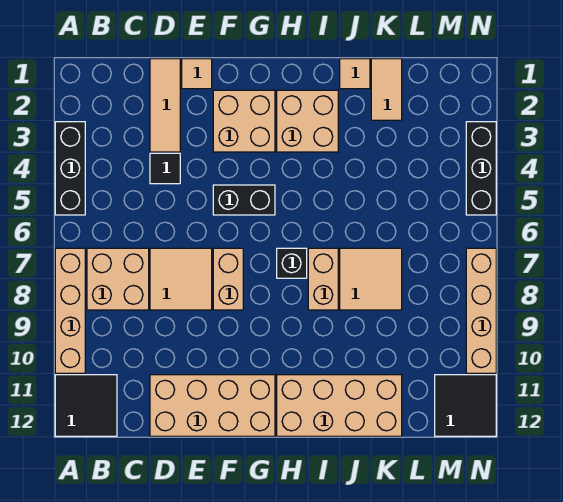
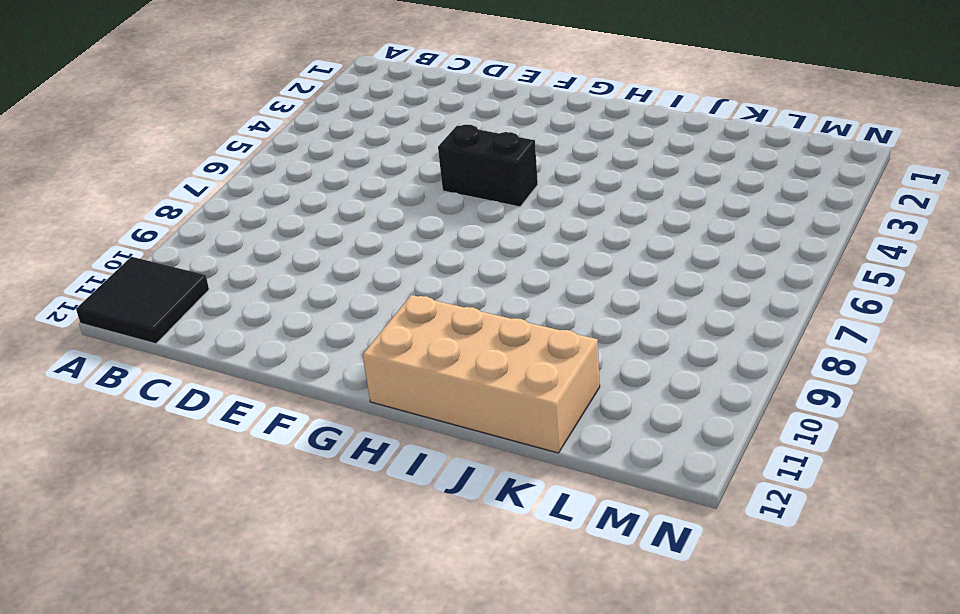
none -> black 1x3 brick [55,122,85,215]
none -> tan 1x4 brick [55,248,85,373]
none -> tan 2x2 brick [87,248,149,310]

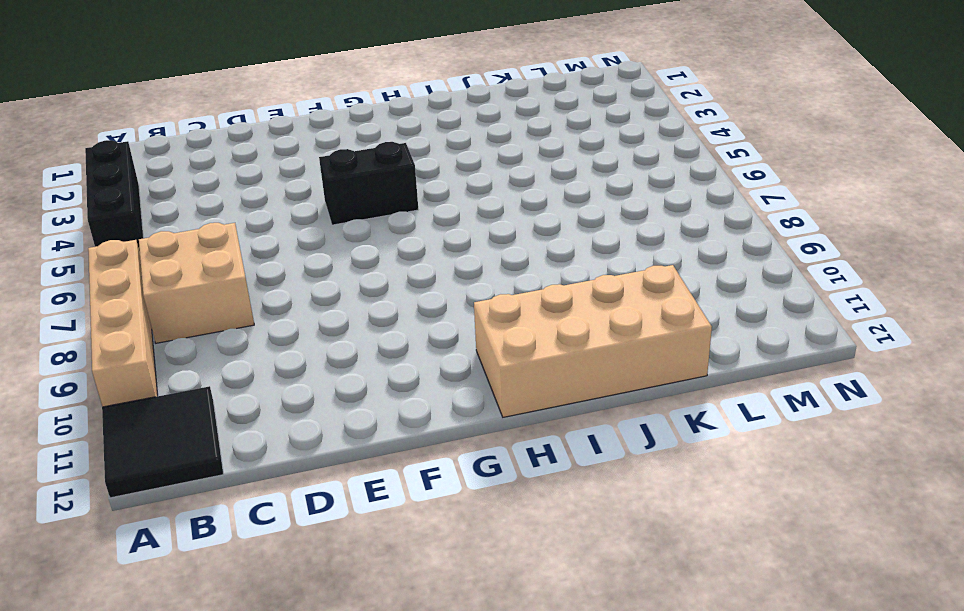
none -> tan 1x3 tile [150,59,180,152]
none -> black 1x1 tile [150,153,180,184]
none -> tan 2x2 tile [150,248,212,310]

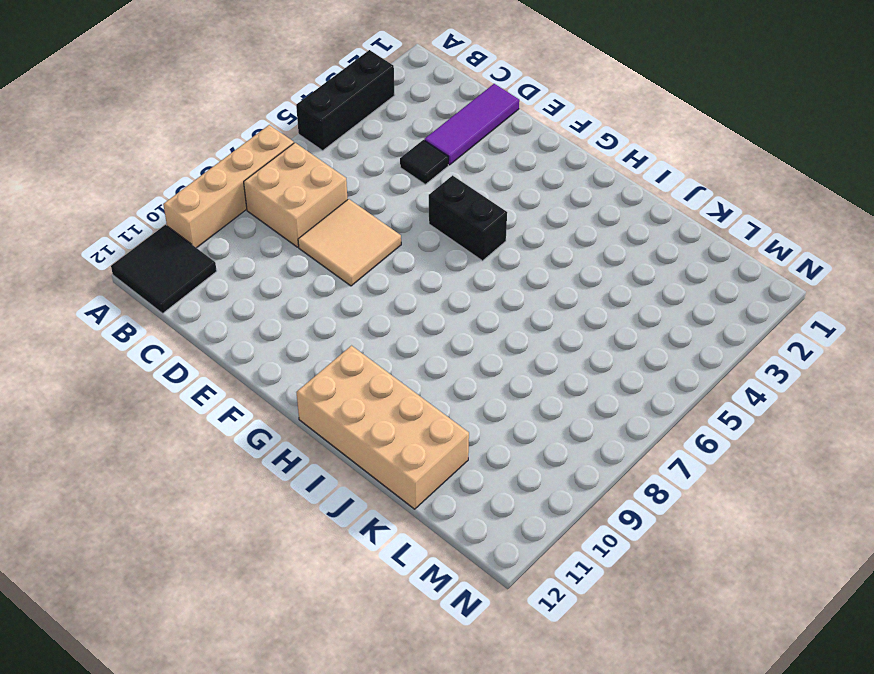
purple 1x3 tile [424,84,519,165] -> tan 1x3 tile [150,59,180,152]
none -> tan 2x4 brick [150,375,275,436]
none -> tan 1x1 tile [182,59,212,89]
none -> tan 2x2 brick [213,90,275,152]

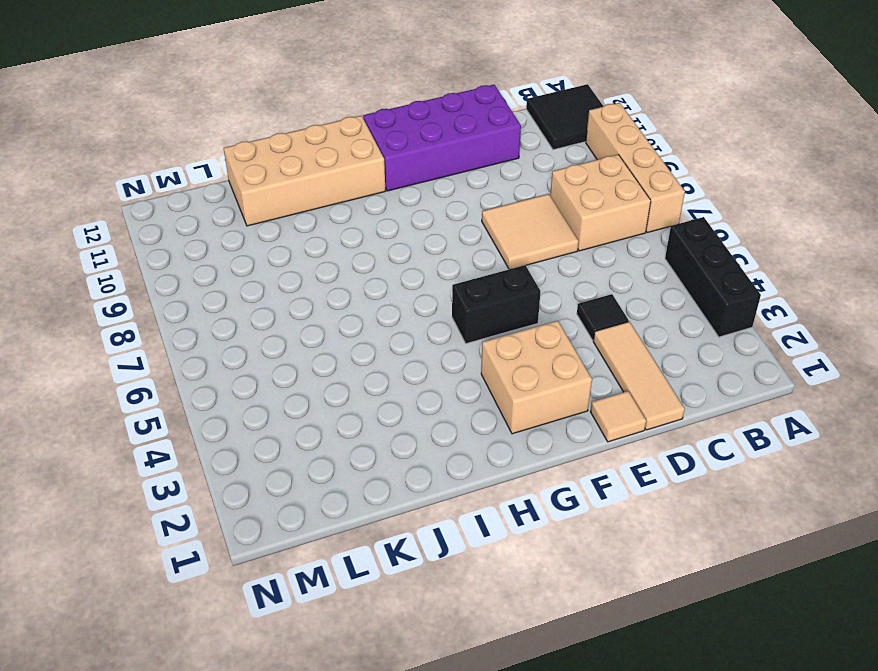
purple 2x4 brick [363,85,521,191] -> tan 2x4 brick [150,375,275,436]
none -> tan 1x2 brick [213,248,243,310]
none -> tan 2x2 brick [277,90,338,152]
none -> black 1x1 brick [277,248,307,278]

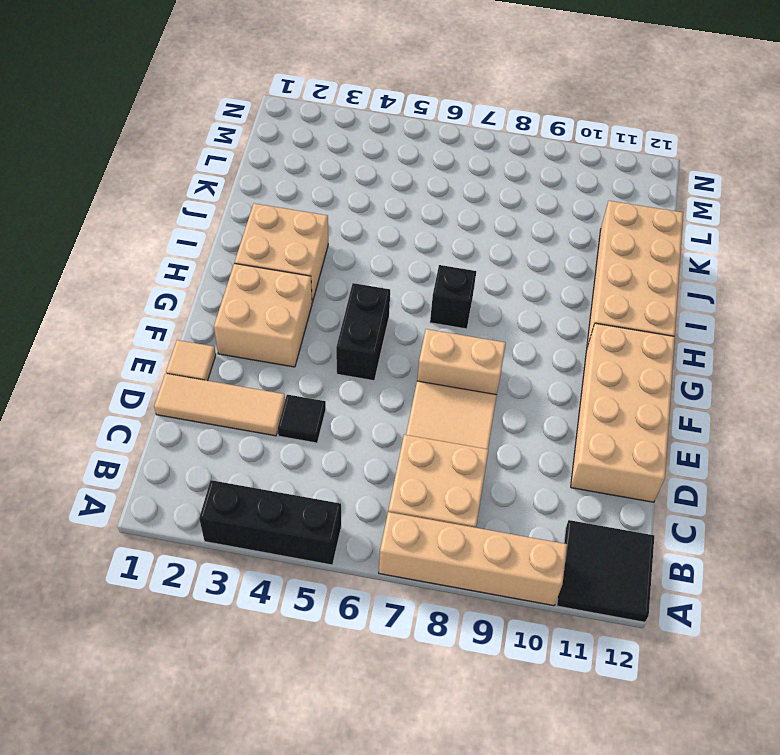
none -> tan 1x2 brick [308,248,338,310]
none -> tan 1x1 tile [340,59,370,89]
none -> tan 2x2 tile [340,248,402,310]

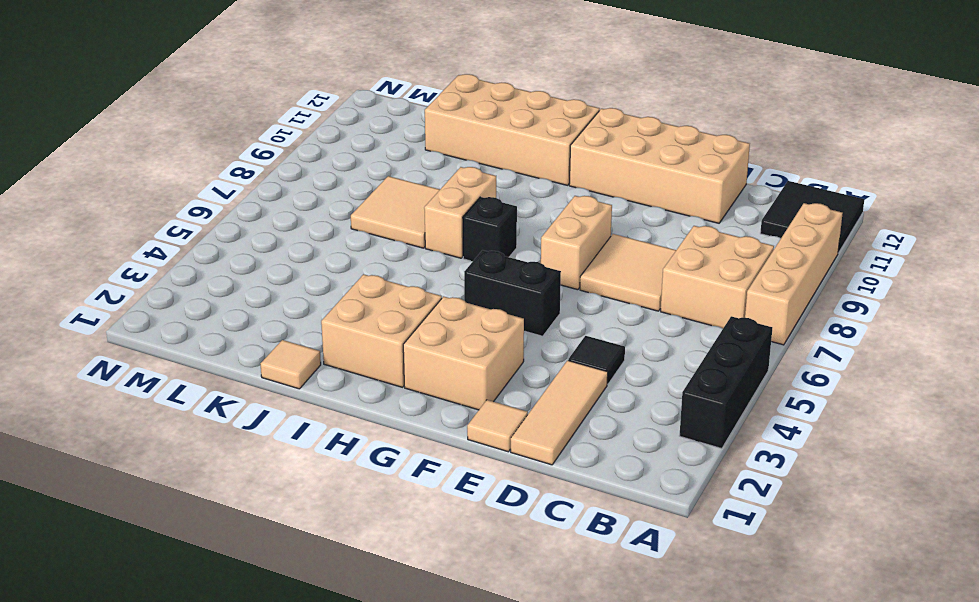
none -> tan 1x2 tile [371,59,402,120]
none -> black 2x2 tile [435,375,496,436]
none -> black 1x3 brick [466,122,496,215]

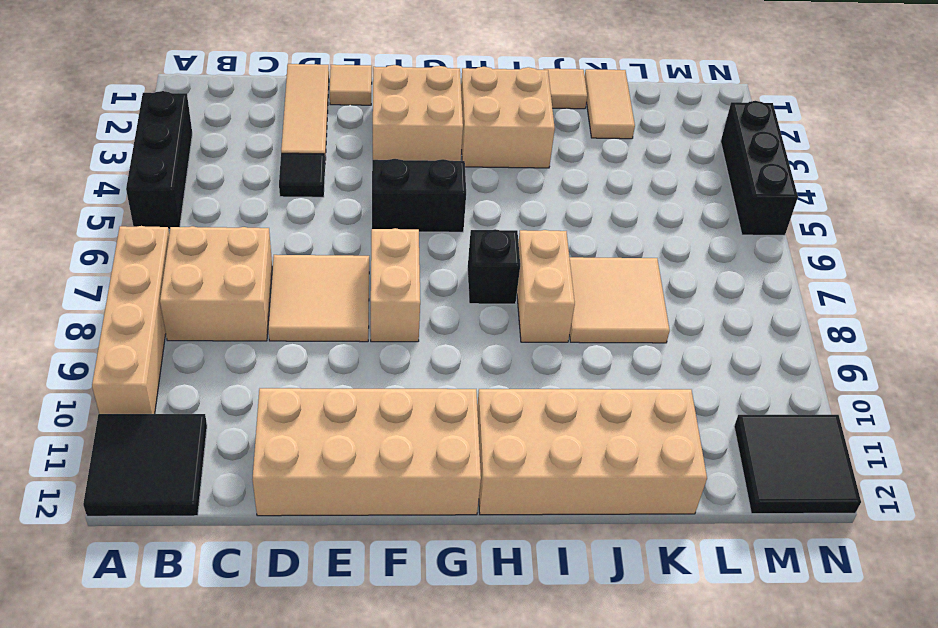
none -> tan 1x4 brick [466,248,496,373]

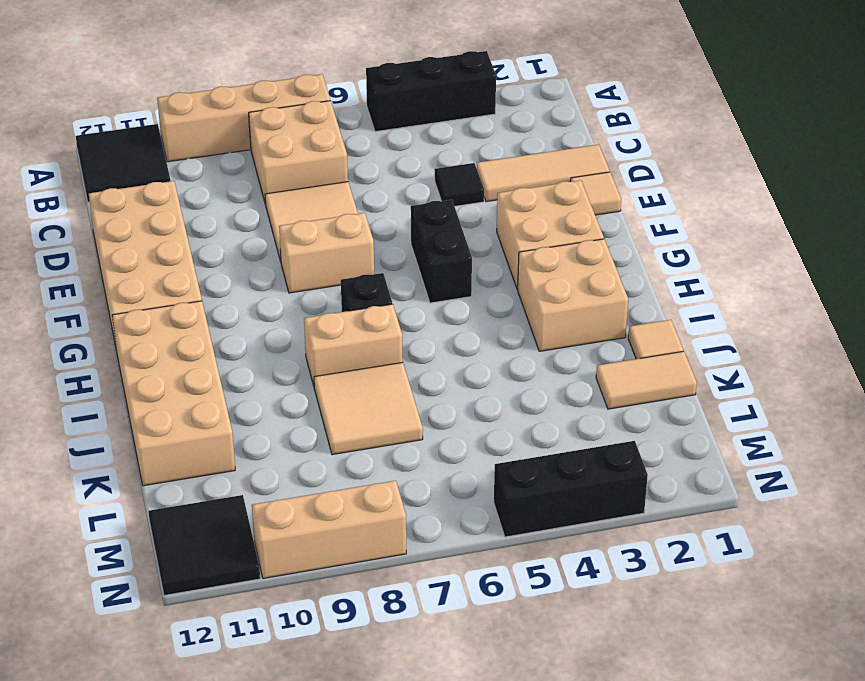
tan 1x3 brick [252,481,406,578] -> tan 1x4 brick [466,248,496,373]

